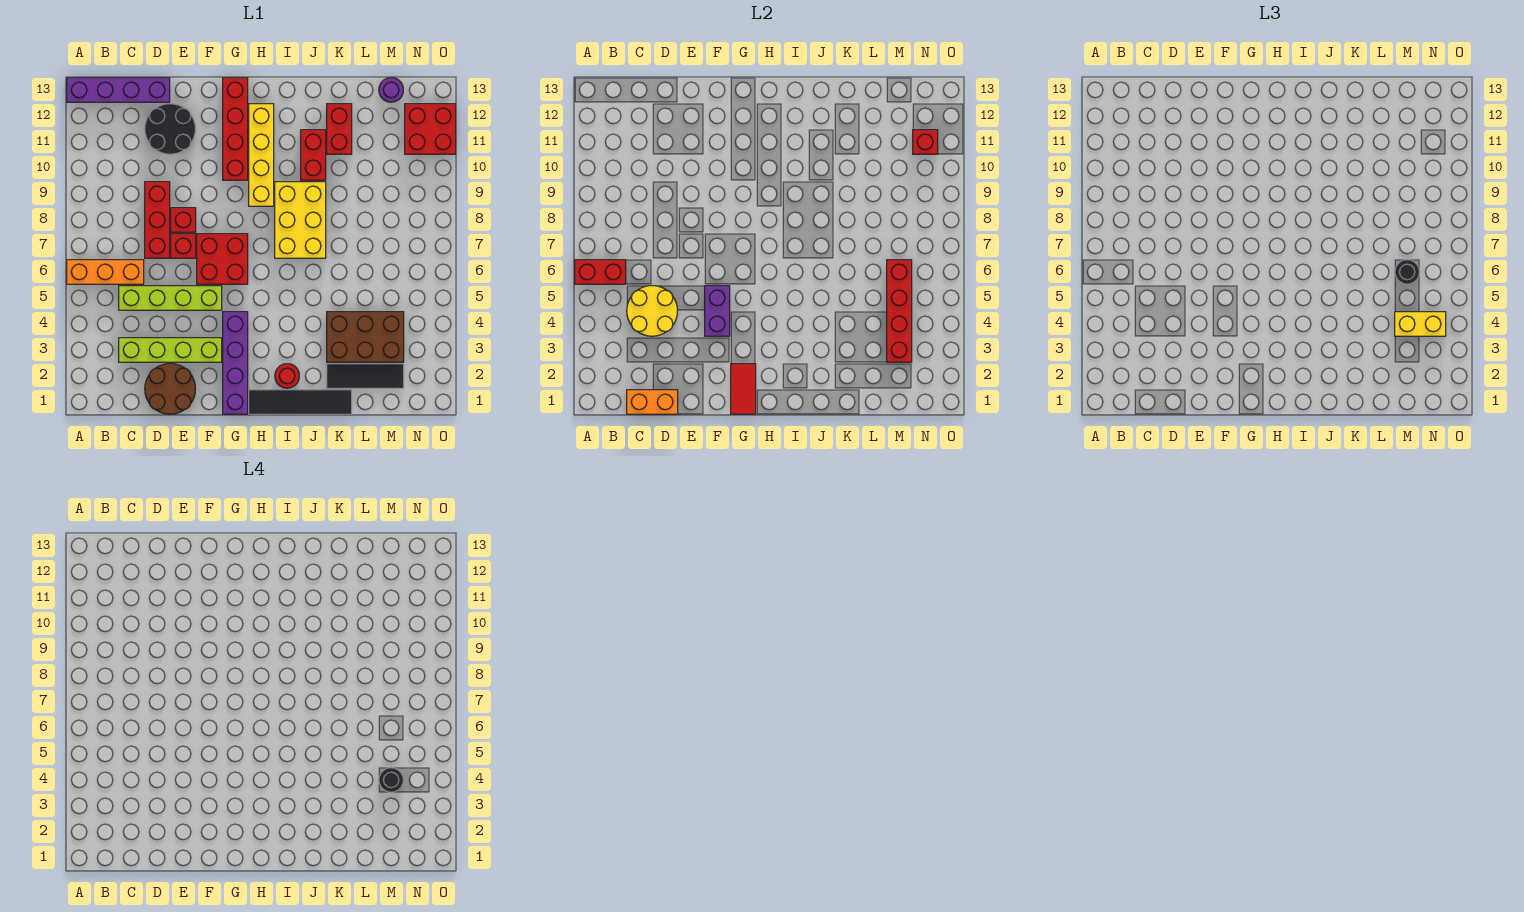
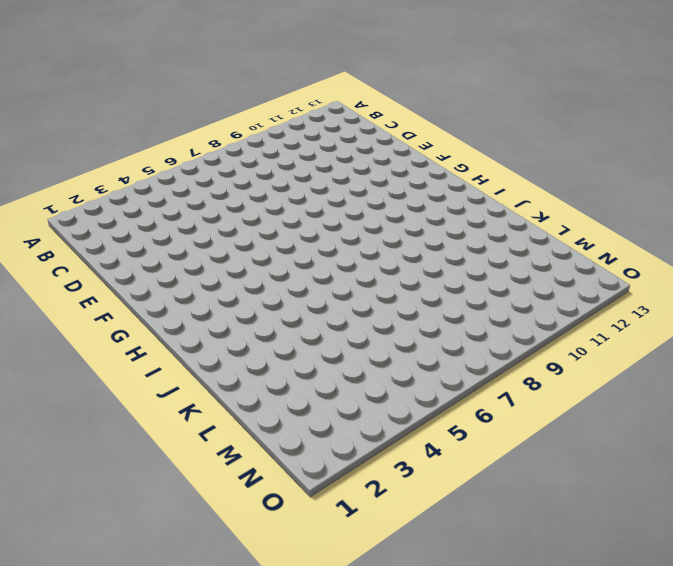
none -> orange 1x3 brick [67,260,144,284]
none -> purple 1x4 brick [67,78,170,102]
none -> lime 1x4 brick [119,338,222,362]
none -> lime 1x4 brick [119,286,222,310]

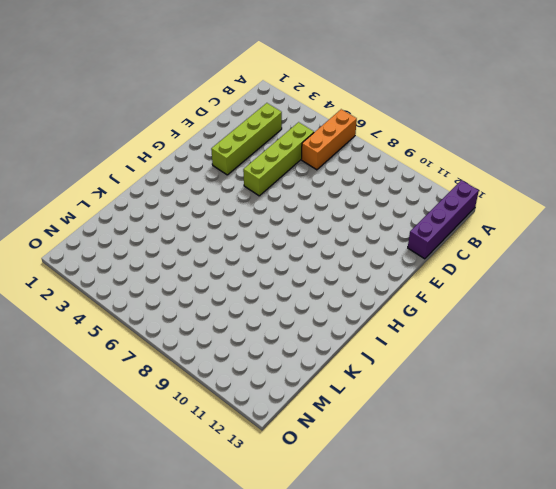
none -> brown 2x2 round brick [145,364,195,414]
none -> red 1x3 brick [145,182,170,258]
none -> black 2x2 round brick [145,104,195,154]
none -> red 1x1 brick [171,234,196,258]

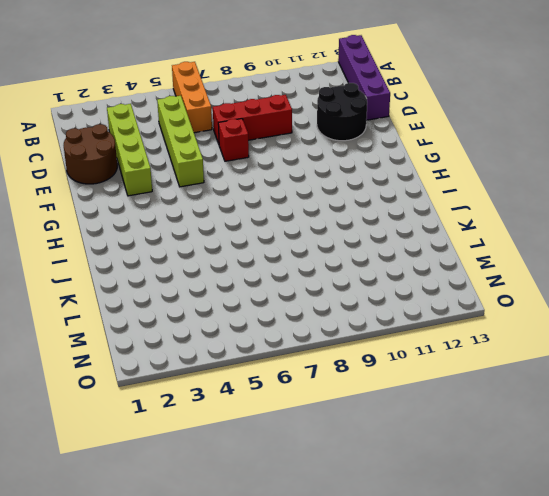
none -> red 1x1 brick [171,208,196,232]
none -> red 2x2 brick [197,234,248,284]
none -> purple 1x4 brick [223,312,248,414]
none -> red 1x4 brick [223,78,248,180]

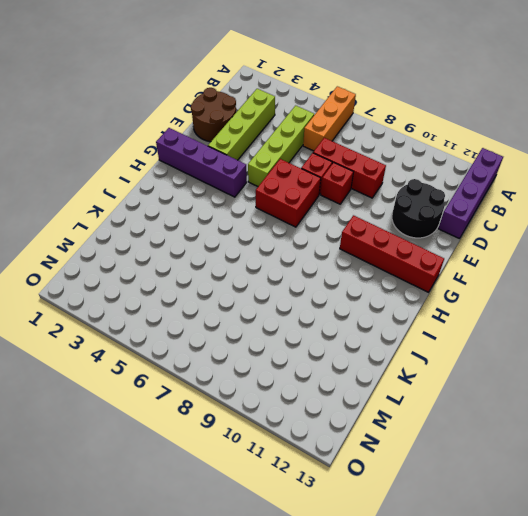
none -> black 1x4 tile [249,390,352,414]
none -> yellow 1x4 brick [249,104,274,206]
none -> red 1x1 round brick [275,364,299,388]
none -> yellow 2x3 brick [275,182,326,258]

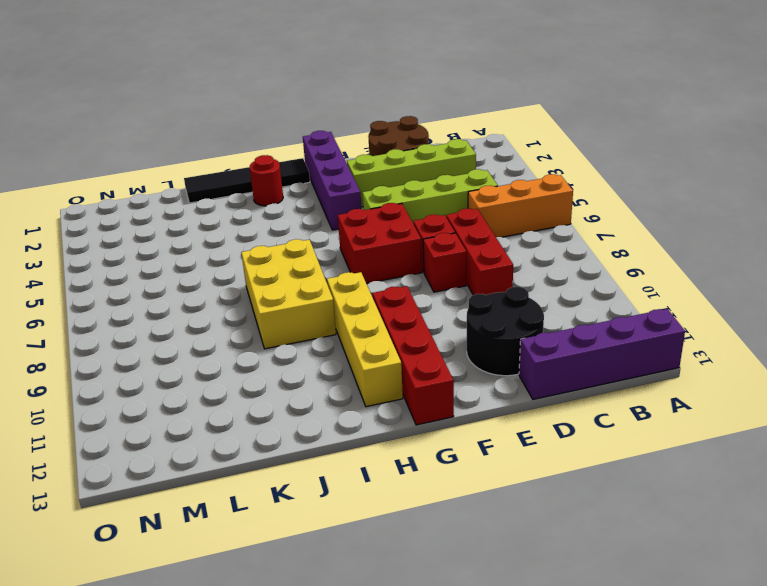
none -> red 1x2 brick [301,130,326,180]
none -> black 1x3 tile [327,364,404,388]
none -> brown 2x3 brick [327,312,404,362]
none -> red 1x2 brick [327,104,352,154]

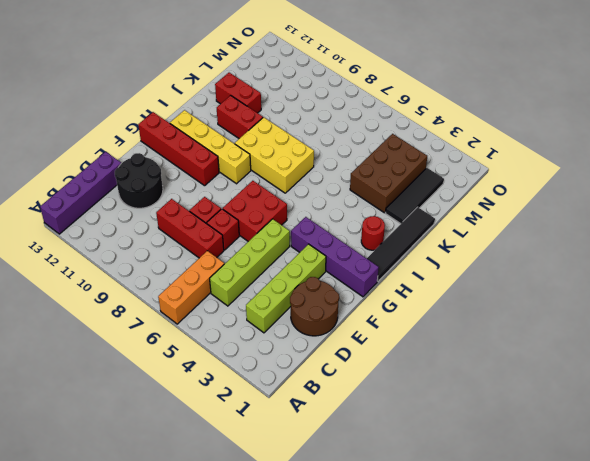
none -> purple 1x1 round brick [379,78,403,102]
none -> red 2x2 brick [405,104,456,154]
none -> red 1x2 brick [575,260,626,284]
none -> orange 1x2 brick [627,390,678,414]

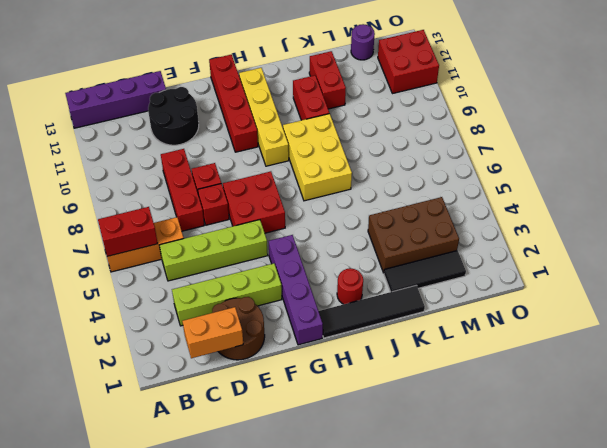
none -> yellow 2x2 round brick [627,286,677,336]
none -> purple 1x2 brick [705,286,730,336]
none -> red 1x2 tile [731,364,756,414]
none -> red 1x4 brick [887,260,912,362]

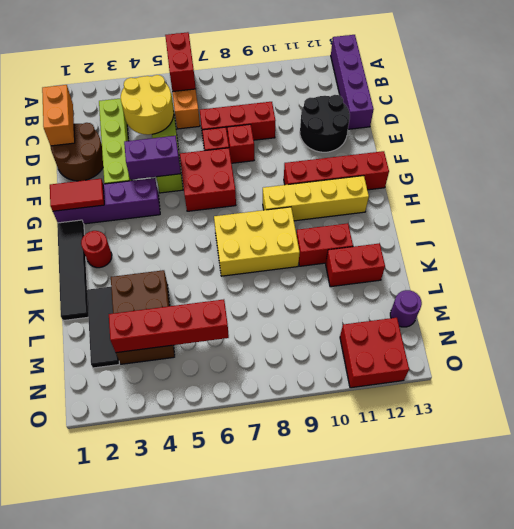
none -> red 1x1 brick [913,130,938,154]
none -> yellow 1x2 brick [1395,312,1446,336]
none -> black 1x1 round brick [1395,260,1419,284]
none -> black 1x1 round brick [379,768,403,792]

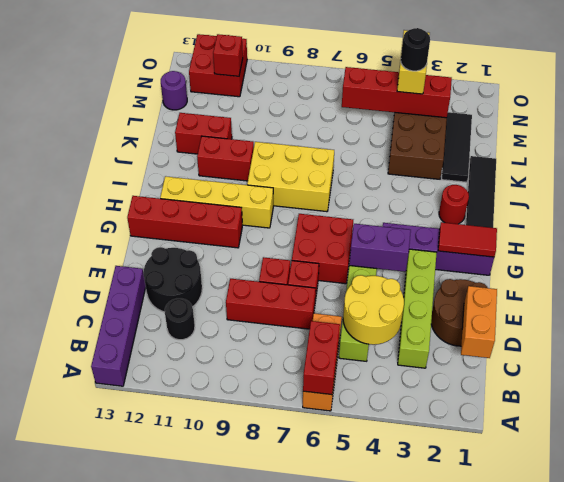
black 1x1 round brick [165,298,195,340] -> black 1x1 round brick moved to [1395,260,1419,284]

